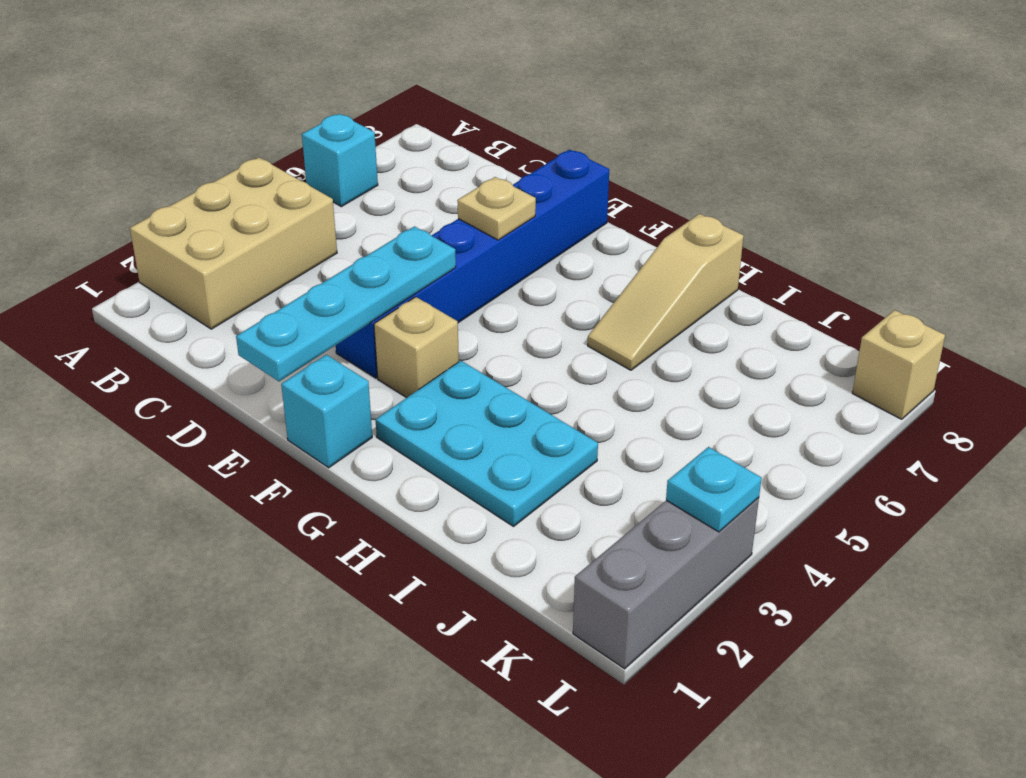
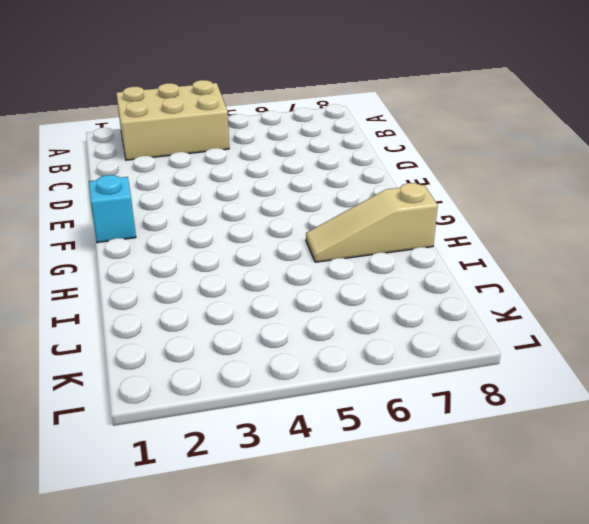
none -> cyan 1x1 brick [302,114,378,207]
none -> blue 1x6 brick [336,150,609,378]
none -> tan 1x1 brick [374,297,459,398]

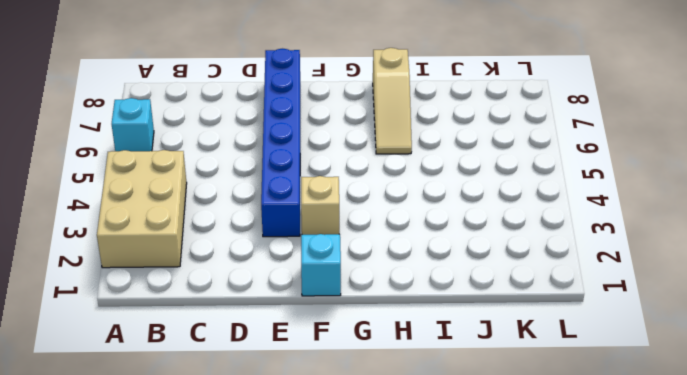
none -> cyan 2x3 plate [376,361,598,526]
none -> grey 1x3 brick [573,498,759,669]
none -> tan 1x1 brick [852,310,945,419]

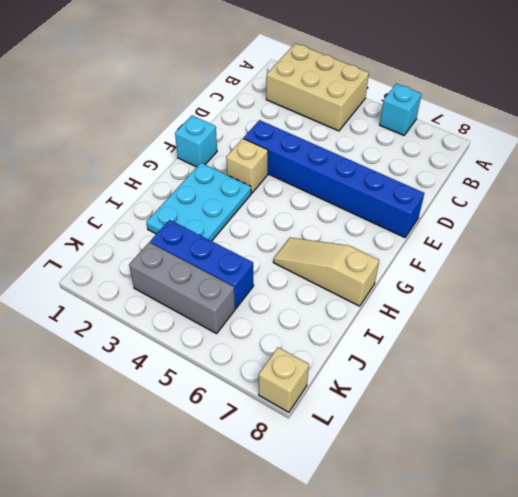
blue 1x3 brick [150,220,254,309] -> none
grey 1x3 brick [129,242,235,334] -> grey 1x3 brick moved to [573,498,759,669]
none -> cyan 1x4 plate [236,226,456,381]
none -> tan 1x1 plate [457,177,536,240]
none -> cyan 1x1 plate [666,447,762,532]

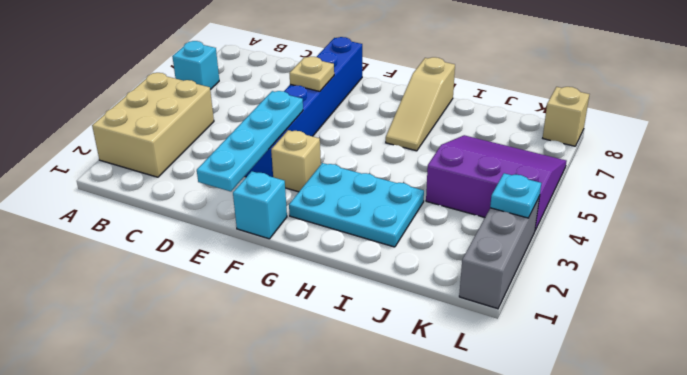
purple 3x3 slope [426,135,567,230] -> none

